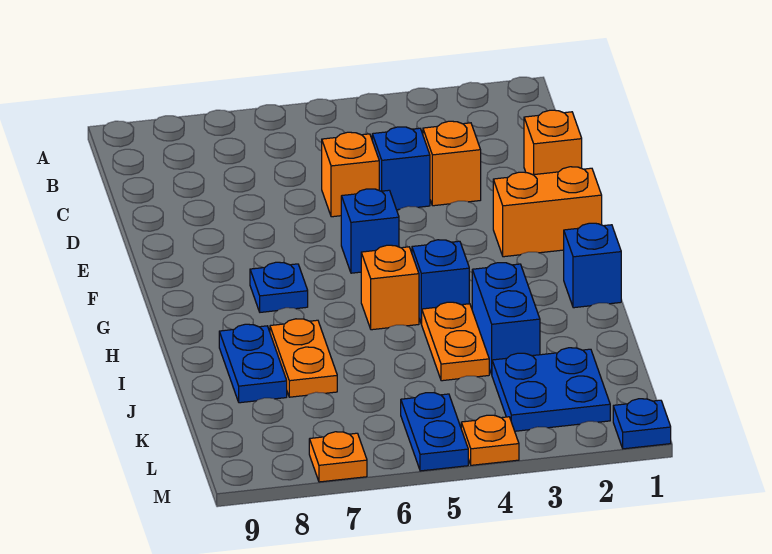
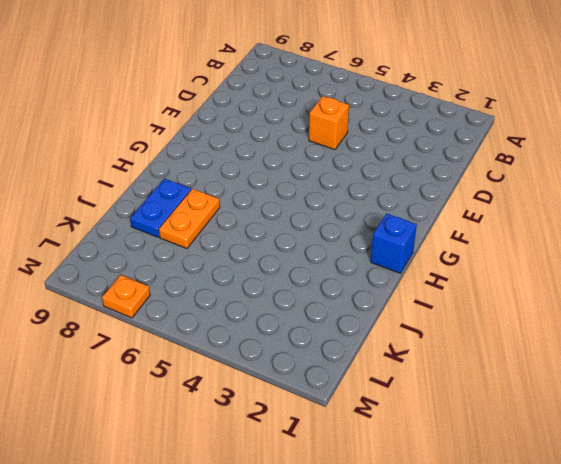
none -> orange 1x1 brick [524,110,582,175]
none -> orange 1x1 brick [423,121,481,206]
none -> blue 1x1 brick [372,127,430,210]

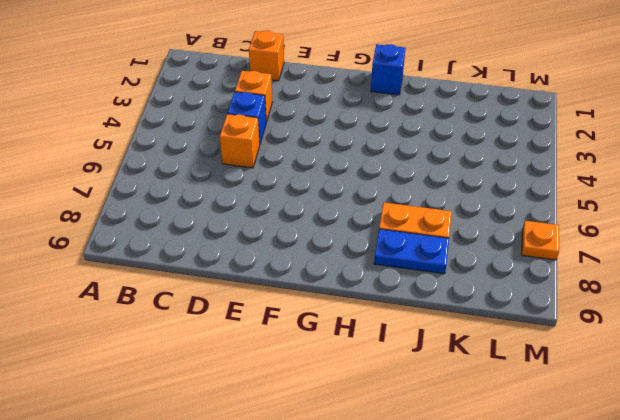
none -> orange 1x2 brick [493,167,602,257]
none -> blue 1x1 brick [341,189,399,273]
none -> blue 1x1 plate [250,262,308,312]

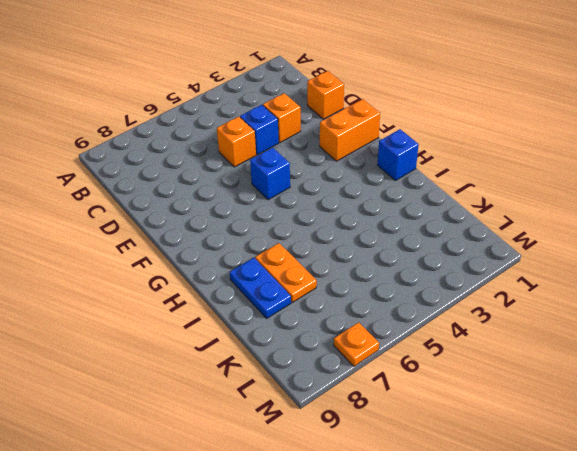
none -> blue 1x1 plate [250,262,308,312]
none -> blue 1x1 brick [412,240,469,324]
none -> orange 1x1 brick [361,245,419,330]

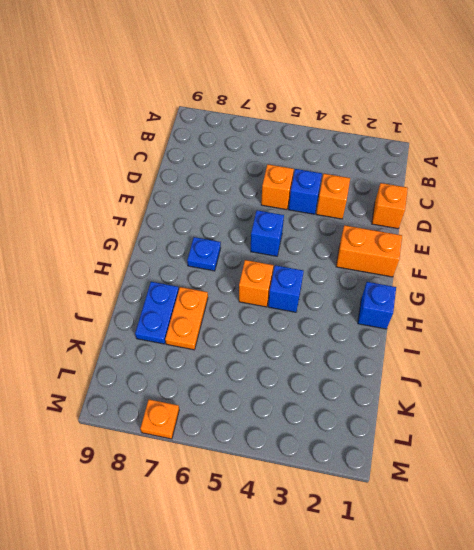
none -> blue 1x2 brick [472,263,540,374]
none -> orange 1x2 plate [422,302,489,381]
none -> blue 2x2 plate [492,348,610,431]

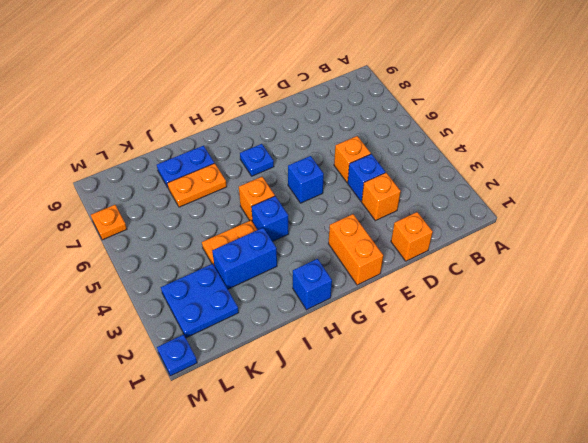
none -> blue 1x2 plate [401,393,468,471]
none -> orange 1x1 plate [461,415,519,465]

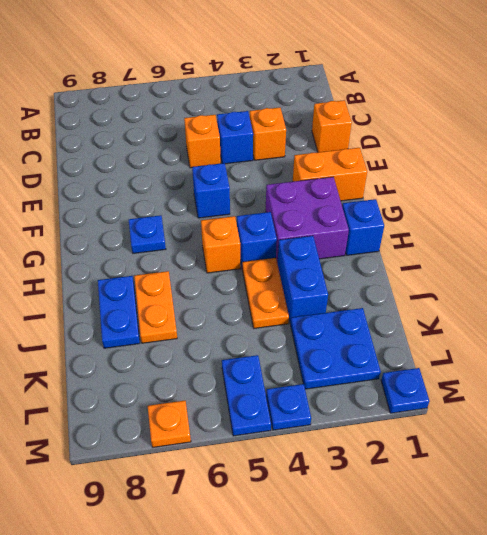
purple 2x2 brick [266,177,349,263] -> none
blue 1x1 plate [266,384,311,430] -> orange 1x1 plate [461,415,519,465]

